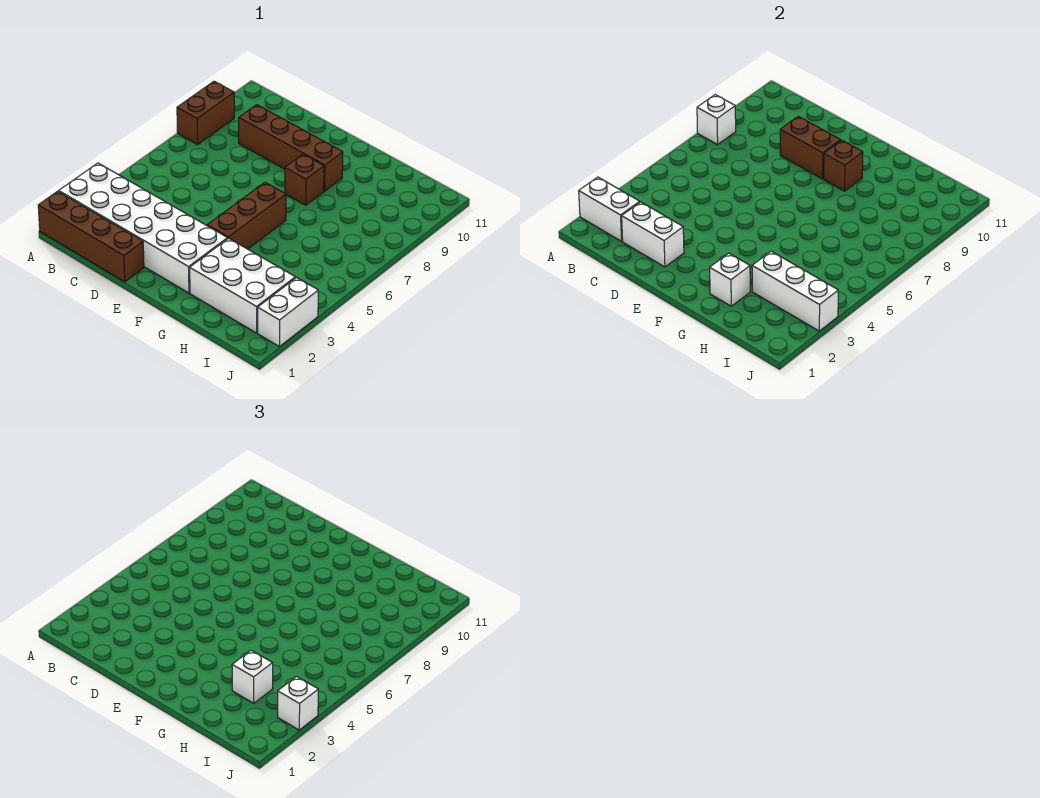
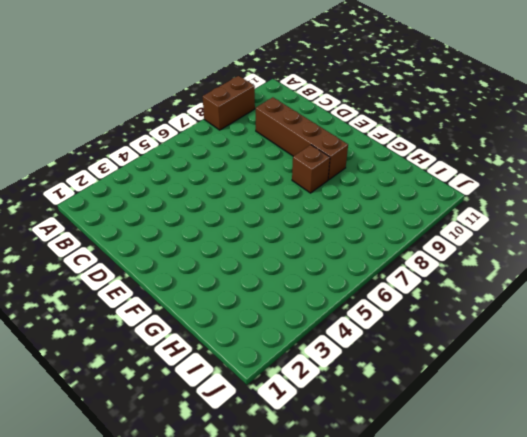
none -> brown 1x4 brick [38,191,144,282]
none -> white 2x6 brick [59,163,228,293]
none -> brown 1x3 brick [207,182,286,249]

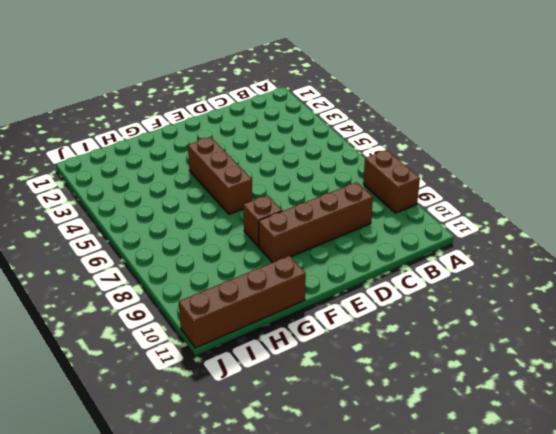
brown 1x4 brick [179,256,306,348] -> brown 1x4 brick moved to [38,191,144,282]
none -> white 2x6 brick [59,163,228,293]
none -> white 2x3 brick [190,238,295,333]
none -> white 1x2 brick [258,278,318,347]

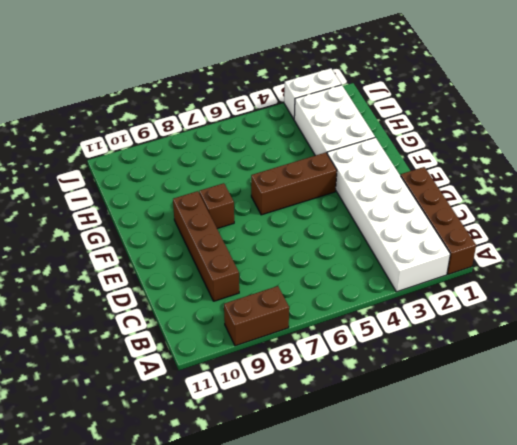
none -> white 1x2 brick [579,177,640,241]
none -> white 1x1 brick [697,95,736,145]
none -> white 1x2 brick [622,202,684,267]

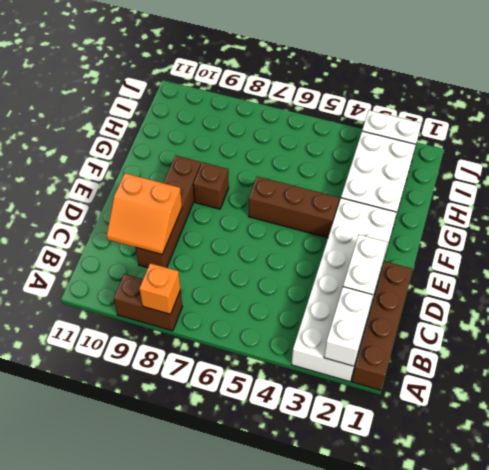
orange 1x1 brick [139,263,181,314] -> white 1x1 brick [697,95,736,145]
orange 2x2 slope [107,173,182,254] -> brown 1x2 brick [780,116,841,179]
none -> brown 1x1 brick [824,140,863,191]
none -> white 1x1 brick [710,253,750,306]
none -> white 1x3 brick [752,251,838,331]

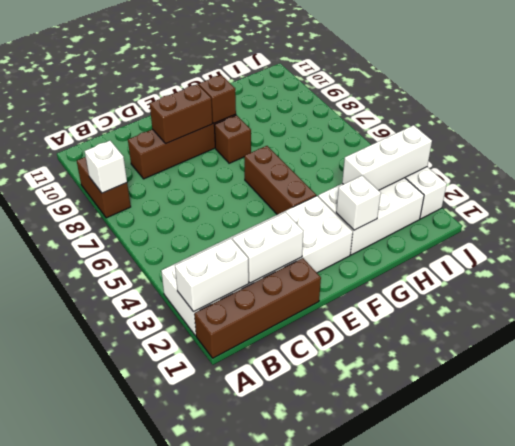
none -> white 1x1 brick [232,650,273,703]
none -> white 1x1 brick [278,677,318,730]

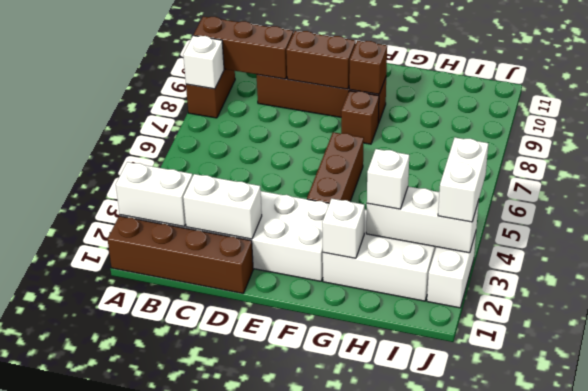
brown 1x3 brick [194,17,293,79] -> none
white 1x2 brick [438,138,488,222] -> white 1x1 brick [278,677,318,730]

